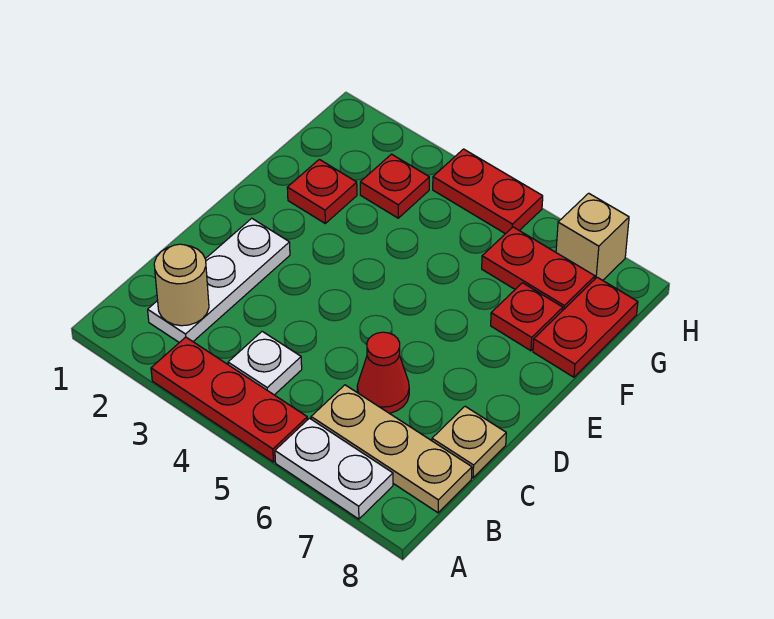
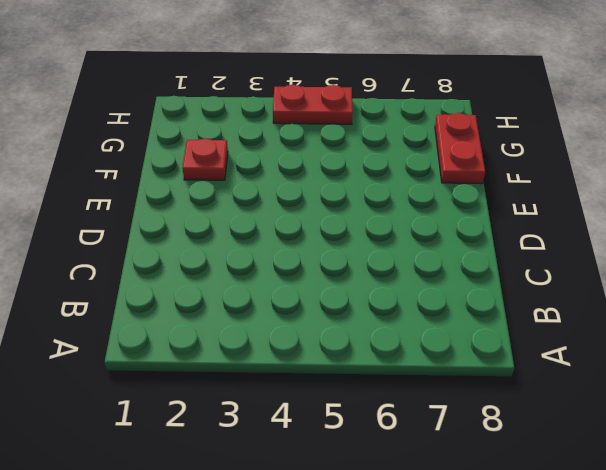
none -> red 1x3 plate [151,337,307,462]
none -> white 1x2 plate [275,418,393,519]
none -> white 1x3 plate [148,218,290,343]

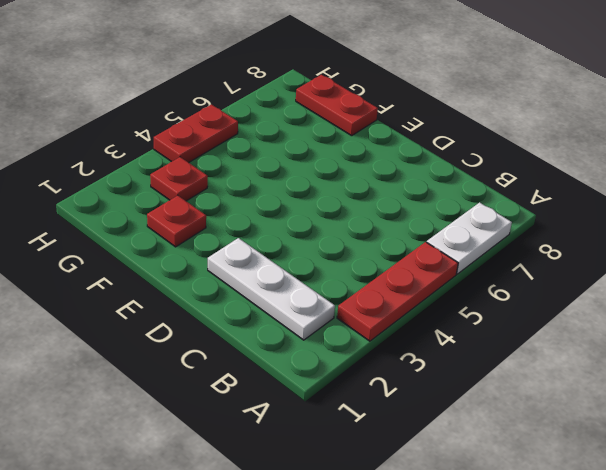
none -> white 1x1 plate [228,331,302,395]
none -> tan 1x3 plate [311,385,472,513]
none -> red 1x1 cone [357,332,409,413]

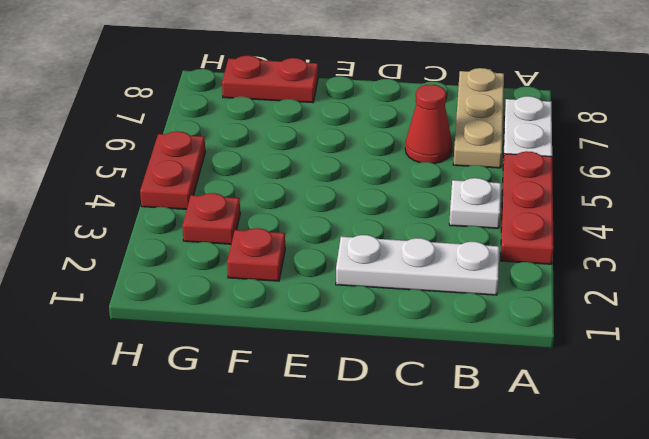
none -> tan 1x1 plate [432,406,506,478]
none -> red 1x1 plate [491,283,563,351]
none -> red 1x2 plate [482,227,595,310]

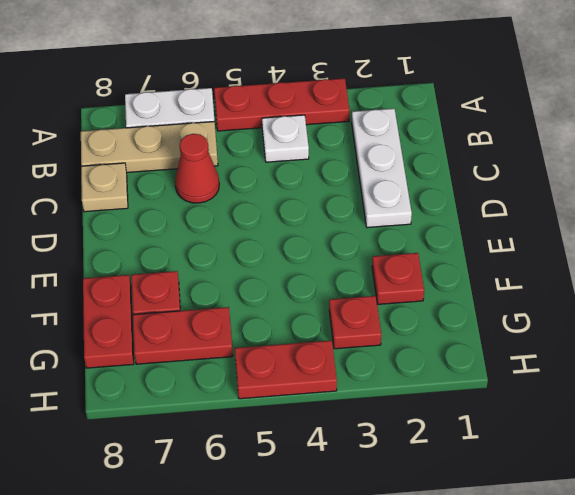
none -> tan 1x1 brick [556,193,629,280]
none -> tan 1x1 round brick [154,244,209,326]

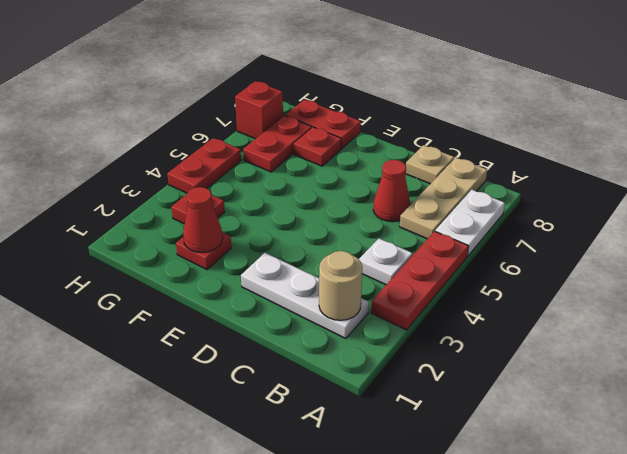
red 1x1 cone [183,187,223,252] -> none
red 1x1 brick [235,81,283,139] -> tan 1x1 brick [556,193,629,280]

